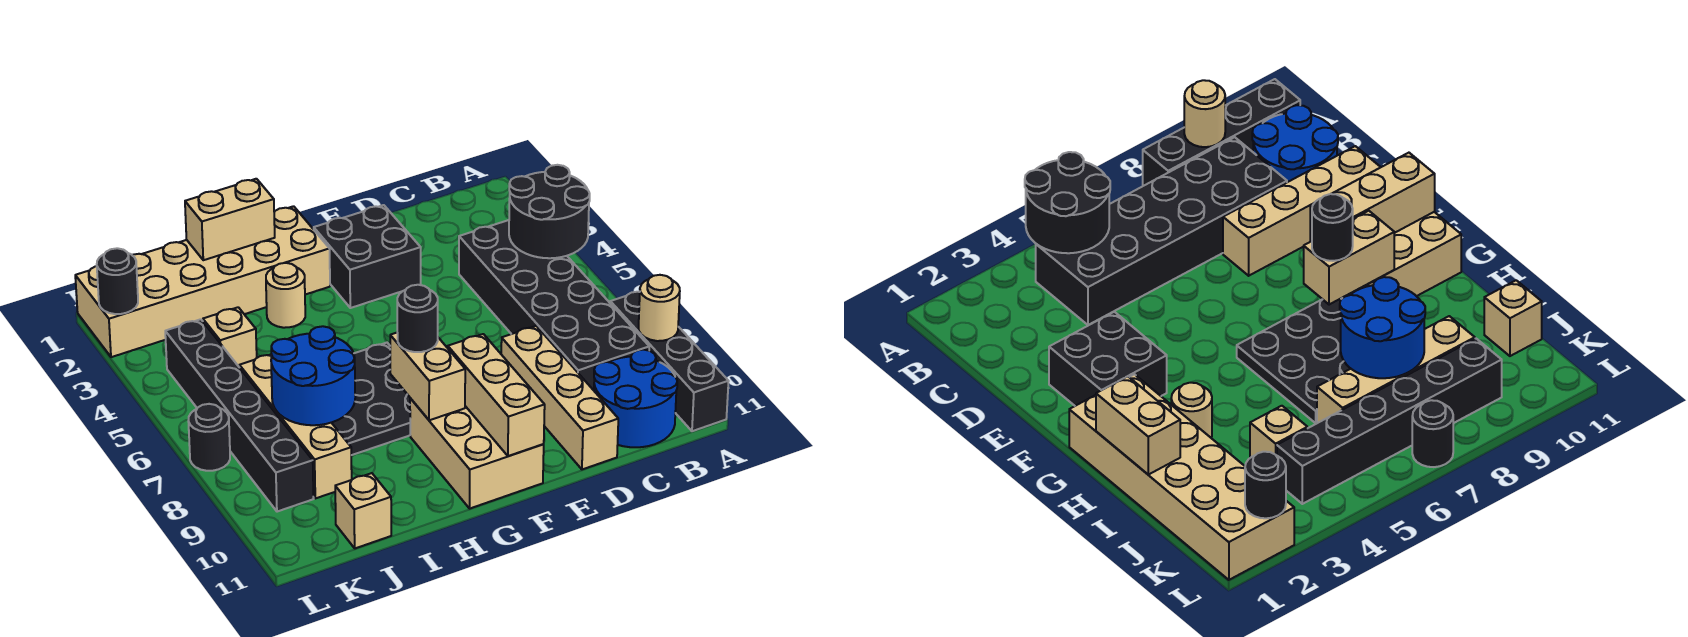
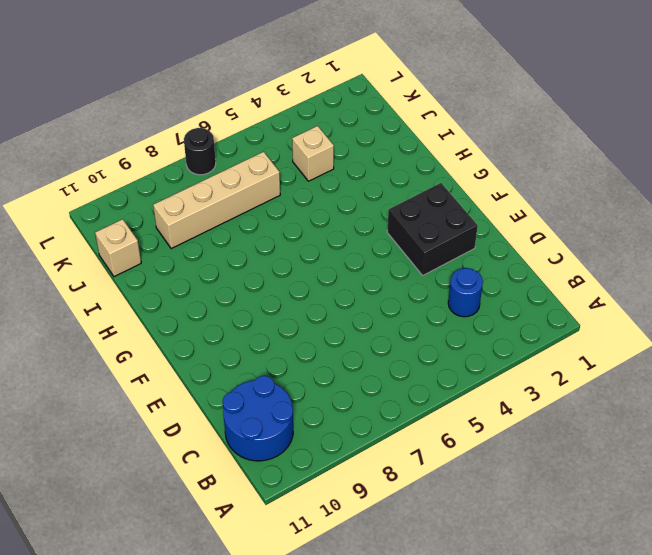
blue 1x1 round brick [448,268,483,317] -> none
none -> black 1x4 brick [610,291,729,431]
none -> black 2x6 brick [459,220,649,390]
none -> tan 1x4 brick [501,326,618,469]

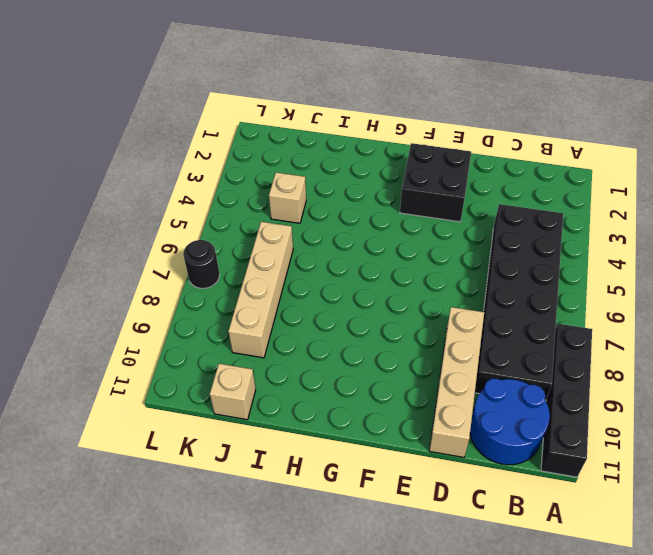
none -> tan 2x3 brick [410,398,544,509]
none -> tan 2x6 brick [75,206,330,357]
none -> black 3x3 plate [332,343,410,455]

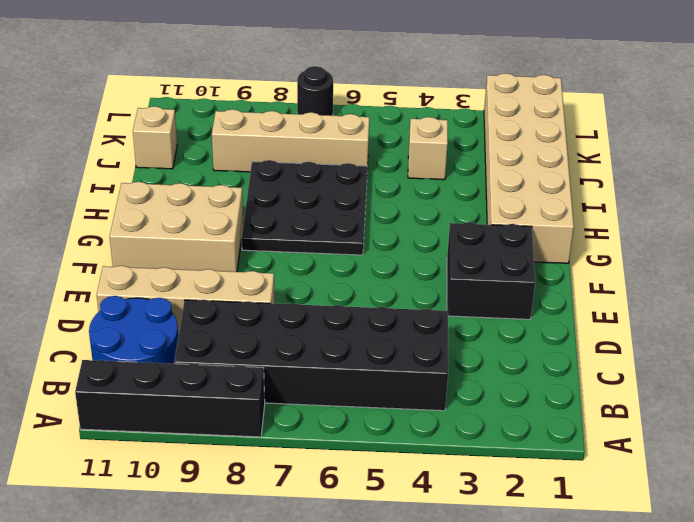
none -> tan 1x1 round brick [266,263,305,328]
none -> black 1x6 brick [165,319,314,512]
none -> black 2x2 round brick [509,165,590,258]

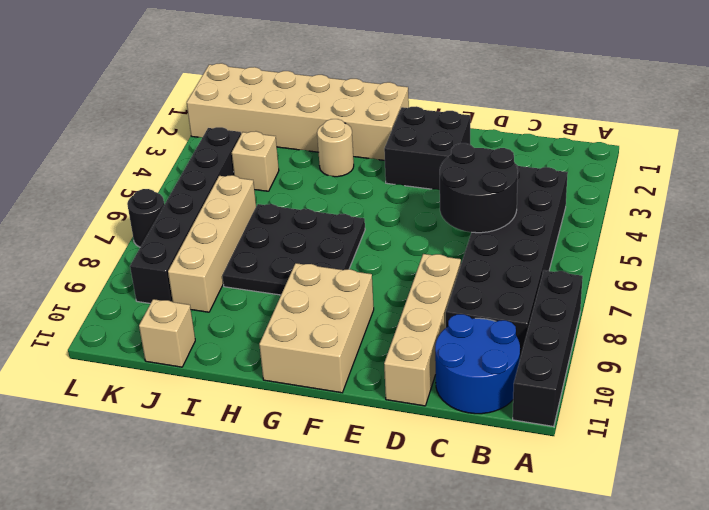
black 2x2 round brick [440,143,518,233] -> black 2x2 round brick moved to [509,165,590,258]
none -> tan 1x1 round brick [639,275,680,341]
none -> tan 1x3 brick [448,334,545,456]
none -> tan 1x2 brick [390,333,465,420]

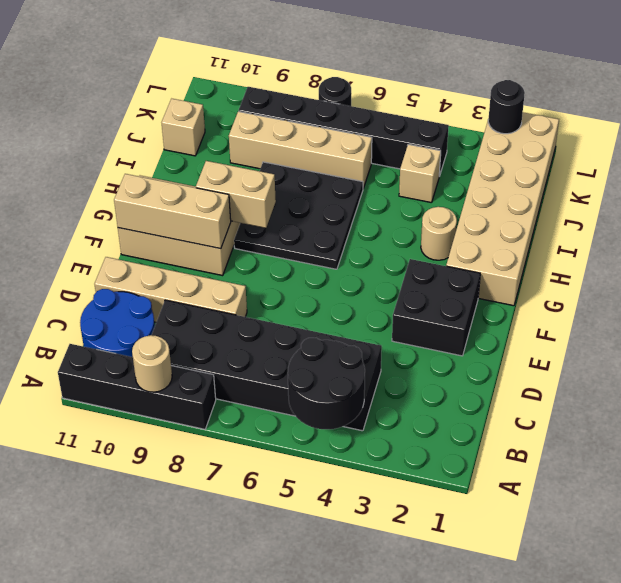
none -> tan 1x2 brick [185,179,275,260]
none -> blue 2x2 round brick [271,326,355,425]
none -> black 1x1 round brick [397,285,438,352]

